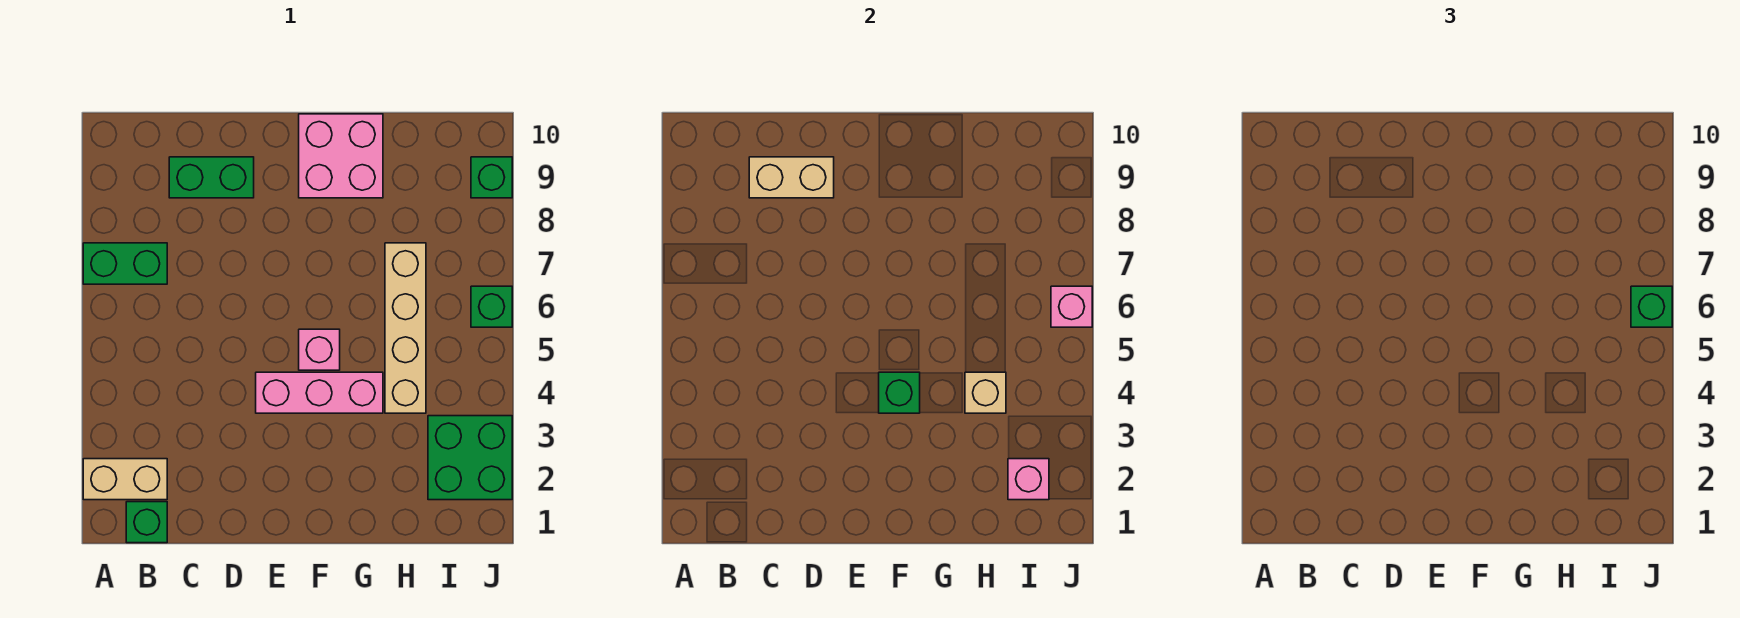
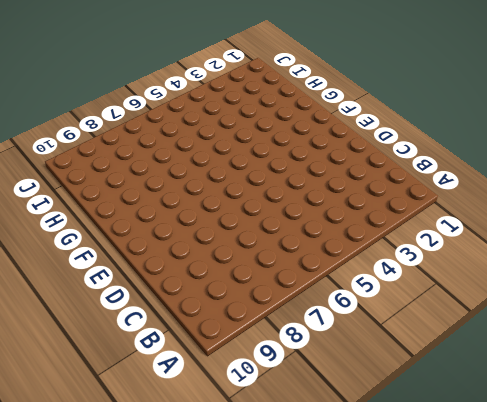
none -> tan 1x2 brick [83,459,167,500]
none -> green 1x2 brick [83,243,167,284]
none -> green 1x1 brick [126,502,167,543]

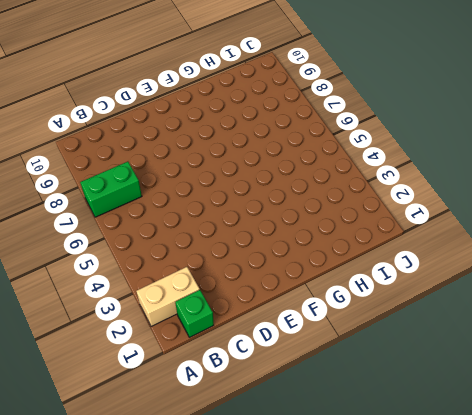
none -> green 1x2 brick [169,157,254,198]
none -> pink 1x3 brick [256,372,383,413]
none -> pink 1x1 brick [299,329,340,370]

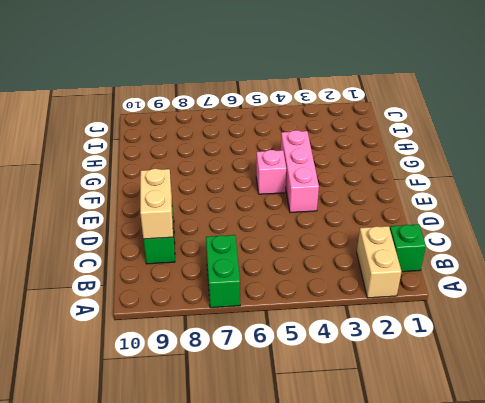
none -> pink 2x2 brick [299,114,383,198]
none -> tan 1x4 brick [385,243,426,413]
none -> green 2x2 brick [428,416,512,500]

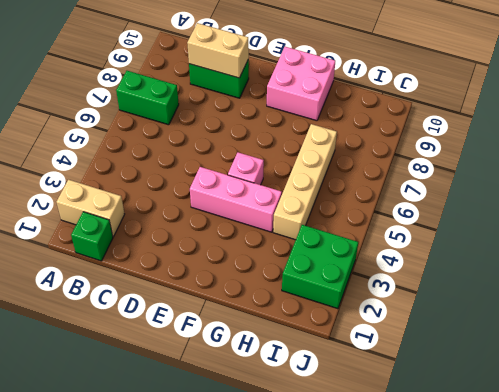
none -> green 1x1 brick [471,286,512,327]
none -> green 1x1 brick [471,157,512,198]
none -> green 1x1 brick [879,372,920,413]

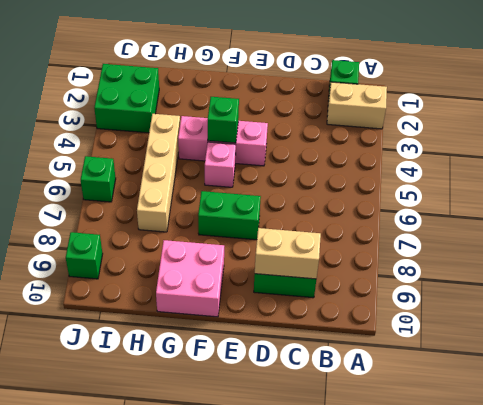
green 1x2 brick [198,191,261,240] -> green 1x2 brick moved to [83,243,167,284]
none -> tan 1x1 brick [965,372,1006,413]
none -> pink 1x1 brick [1008,459,1049,500]
none -> pink 1x1 brick [1051,286,1092,327]

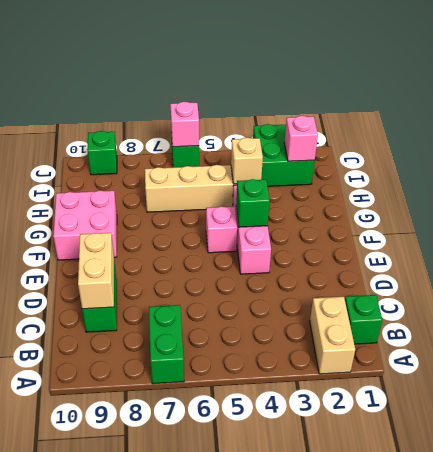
none -> green 1x1 brick [1631,286,1672,327]

